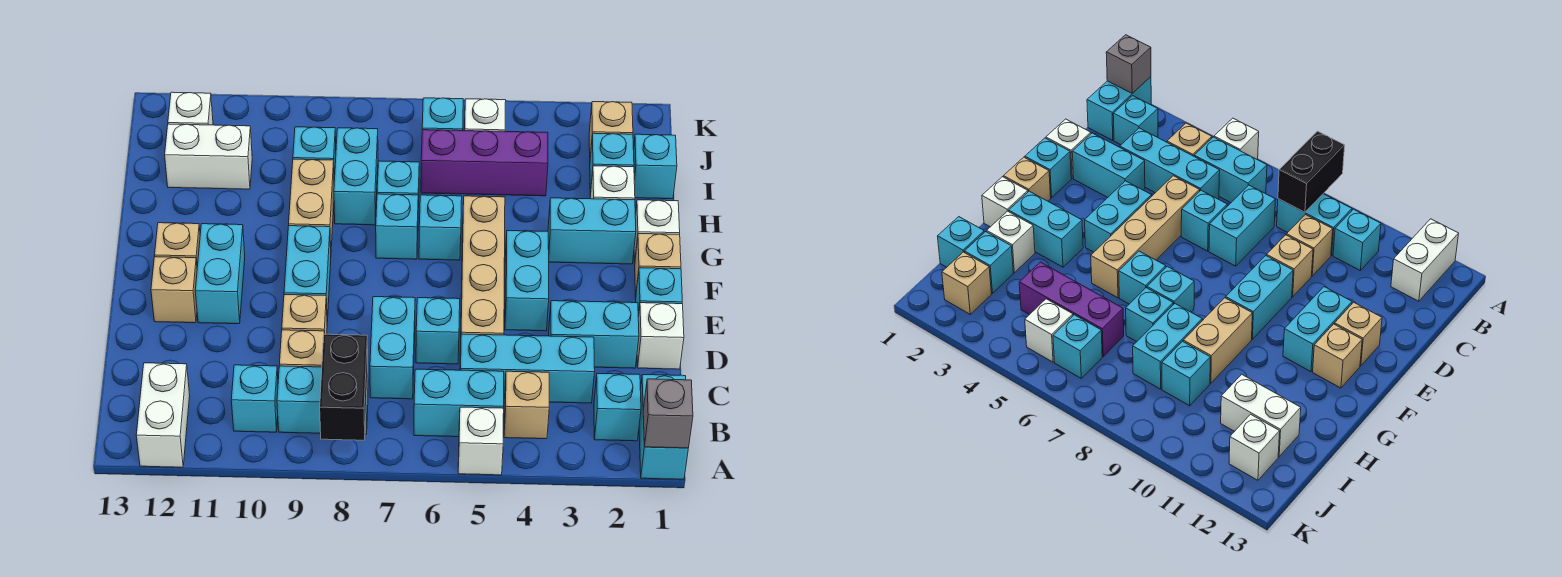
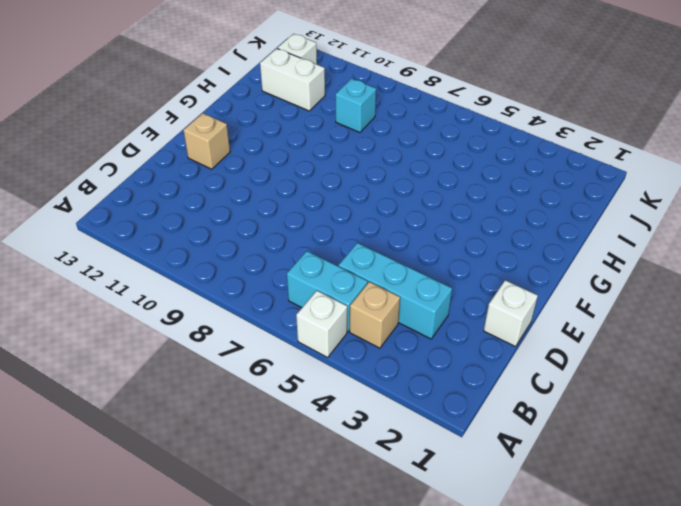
none -> cyan 1x2 brick [639,375,688,479]
none -> white 1x2 brick [136,363,190,467]
none -> cyan 1x1 brick [594,373,641,441]
none -> cyan 1x2 brick [277,366,368,434]

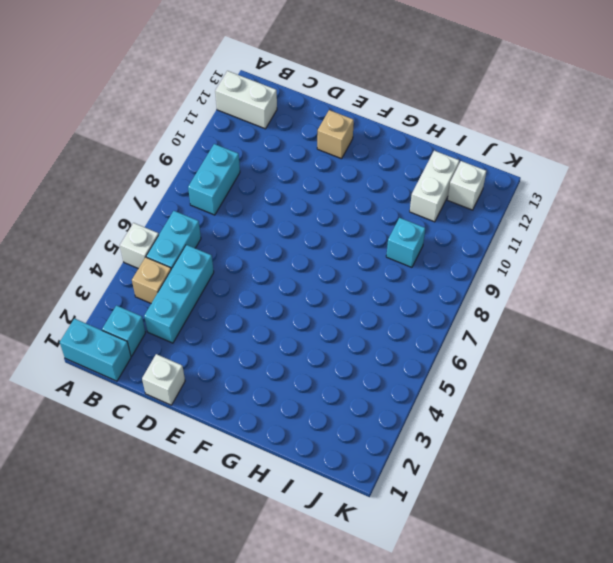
none -> cyan 1x1 brick [231,365,278,432]
none -> cyan 1x2 brick [370,297,415,399]
none -> tan 1x1 brick [279,330,324,367]
none -> cyan 1x2 brick [549,301,639,368]

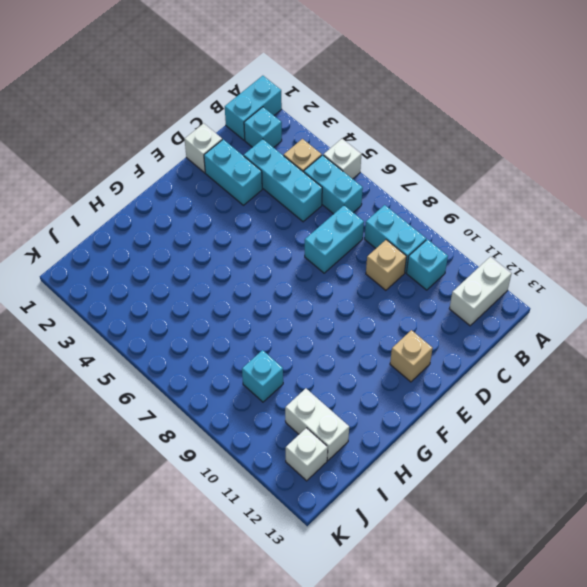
none -> tan 1x4 brick [460,196,505,356]
none -> cyan 1x1 brick [416,298,460,364]
none -> tan 1x1 brick [282,295,327,334]
none -> cyan 1x1 brick [636,268,682,317]

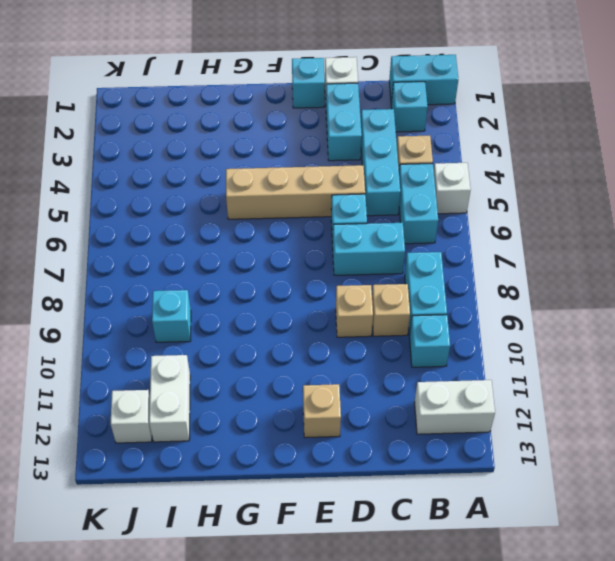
none -> cyan 1x2 brick [505,231,549,331]
none -> cyan 1x2 brick [284,226,331,322]
none -> cyan 1x2 brick [195,224,245,324]
none -> tan 1x1 brick [635,234,681,297]

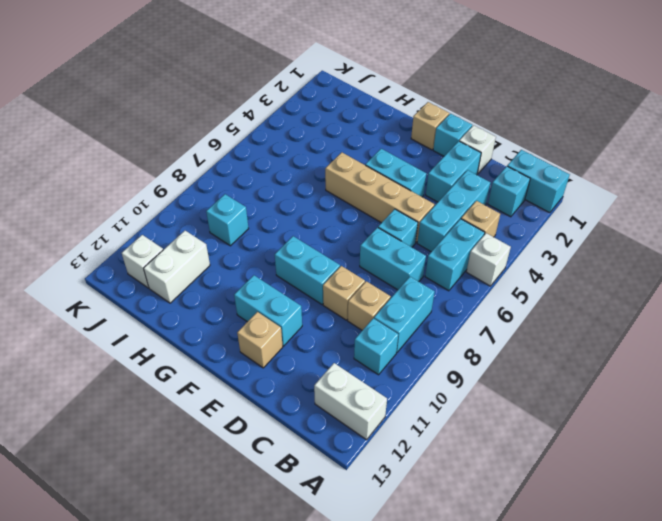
none -> tan 1x1 brick [155,223,200,266]
none -> white 1x1 brick [634,200,680,262]
none -> cyan 1x2 brick [548,198,636,264]
none -> cyan 1x1 brick [419,195,462,260]

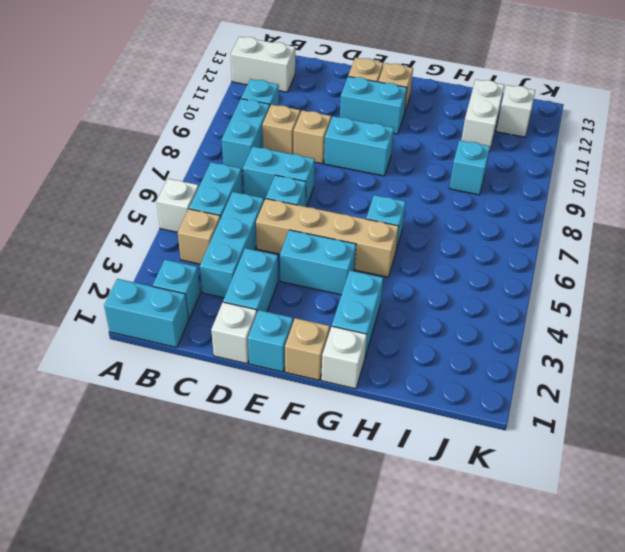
none -> cyan 1x1 brick [376,194,418,259]
none -> tan 1x2 brick [289,159,334,246]
none -> white 1x1 brick [590,166,635,200]
none -> cyan 1x1 brick [377,161,419,208]

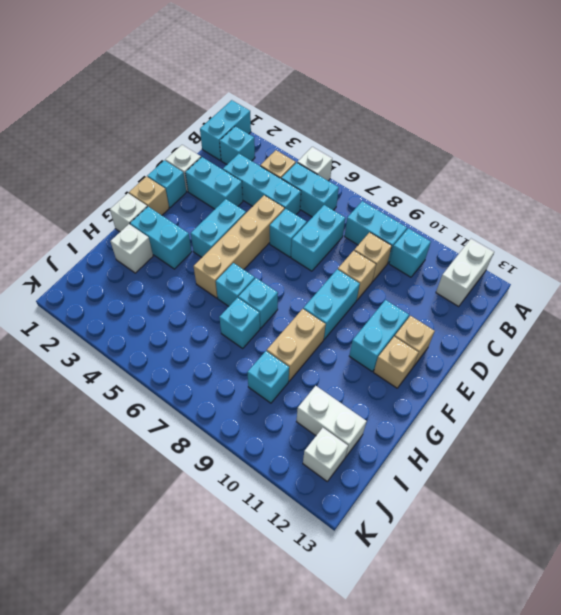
none -> cyan 1x2 brick [334,128,378,225]
none -> cyan 1x1 brick [634,134,677,199]
none -> cyan 1x1 brick [590,133,634,196]
none -> purple 1x3 brick [421,130,548,196]

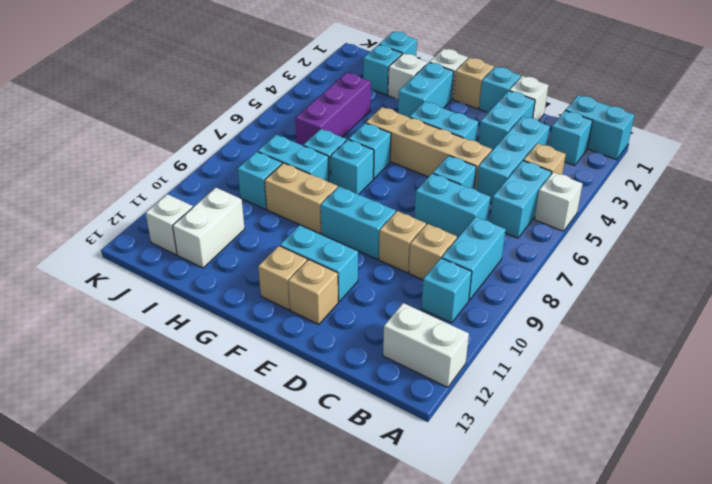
none -> tan 1x1 brick [589,102,633,157]
none -> white 1x1 brick [464,99,506,132]
none -> cyan 1x1 brick [422,98,463,131]
none -> grey 1x1 brick [643,379,693,448]

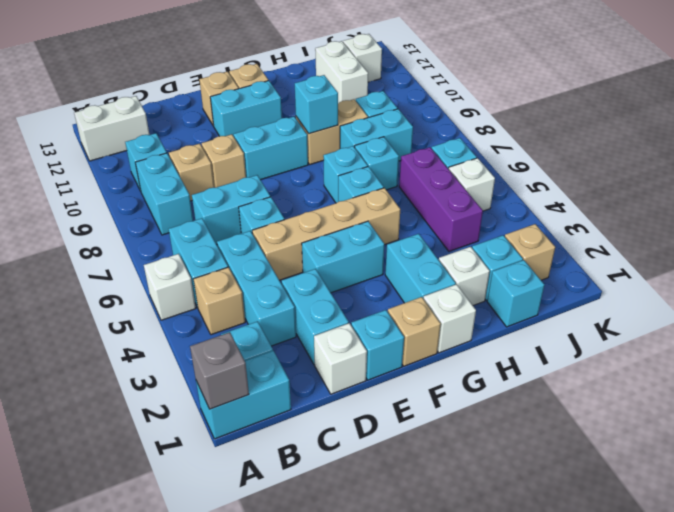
cyan 1x1 brick [295,75,338,134] -> none
none -> black 1x2 brick [320,334,368,440]

